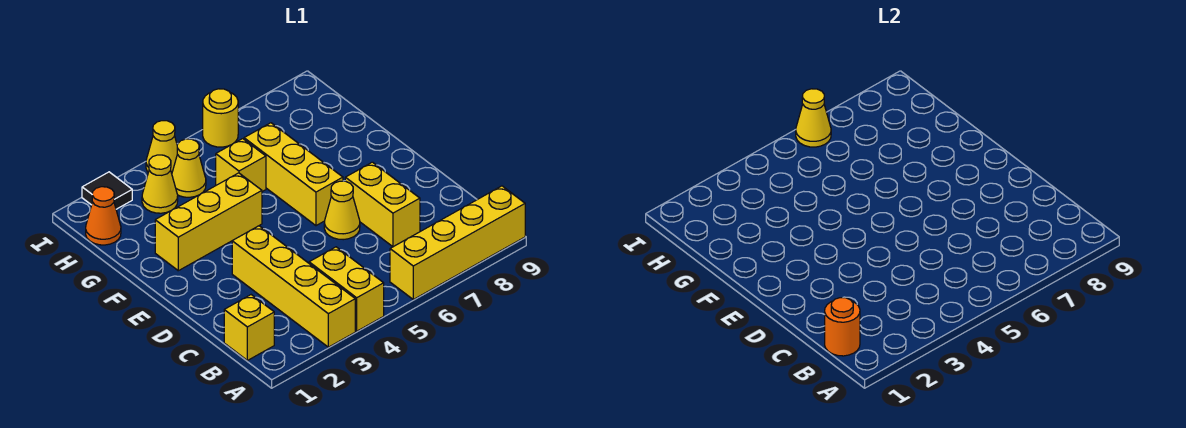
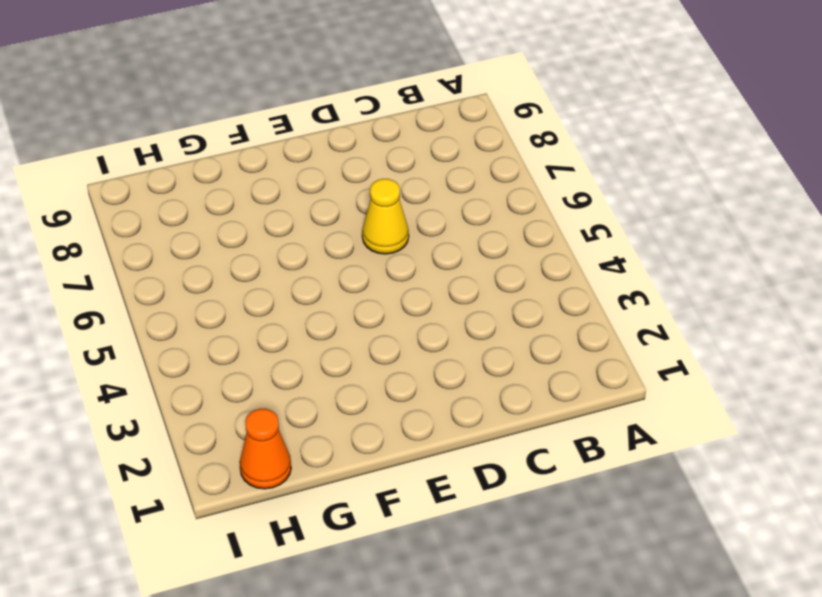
none -> yellow 1x4 brick [232,226,355,347]
none -> yellow 1x2 brick [309,247,384,331]
none -> yellow 1x4 brick [390,186,525,299]

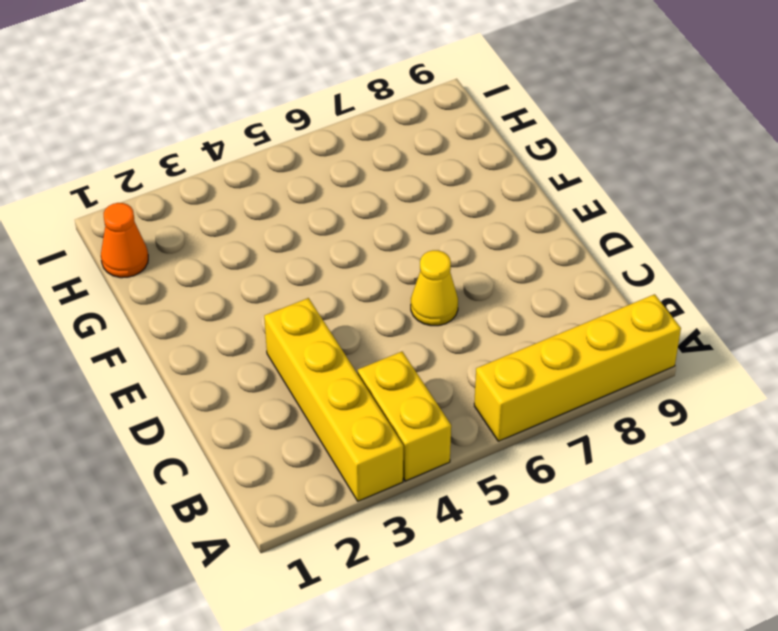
none -> yellow 1x1 brick [224,295,274,360]
none -> yellow 1x2 brick [345,162,420,247]
none -> yellow 1x3 brick [244,123,343,226]

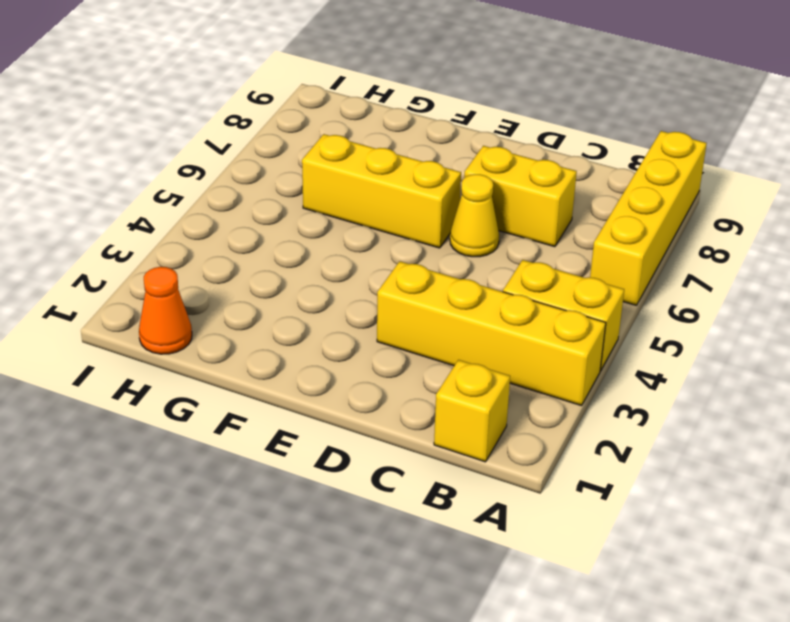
none -> yellow 1x3 brick [155,173,262,271]
none -> yellow 1x1 brick [216,139,266,192]
none -> yellow 1x1 cone [142,155,178,213]

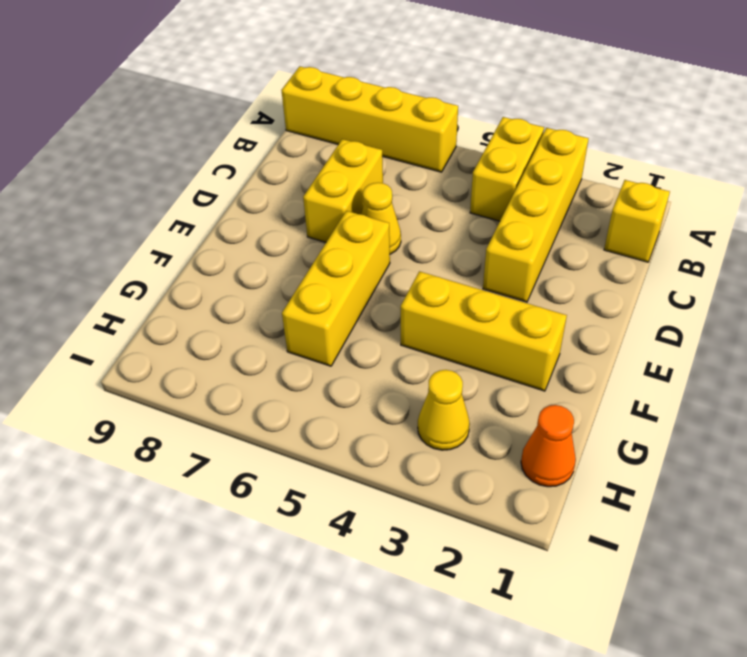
none -> yellow 1x1 brick [216,139,266,192]
none -> yellow 1x1 cone [172,139,206,197]
none -> black 1x1 tile [82,172,132,209]

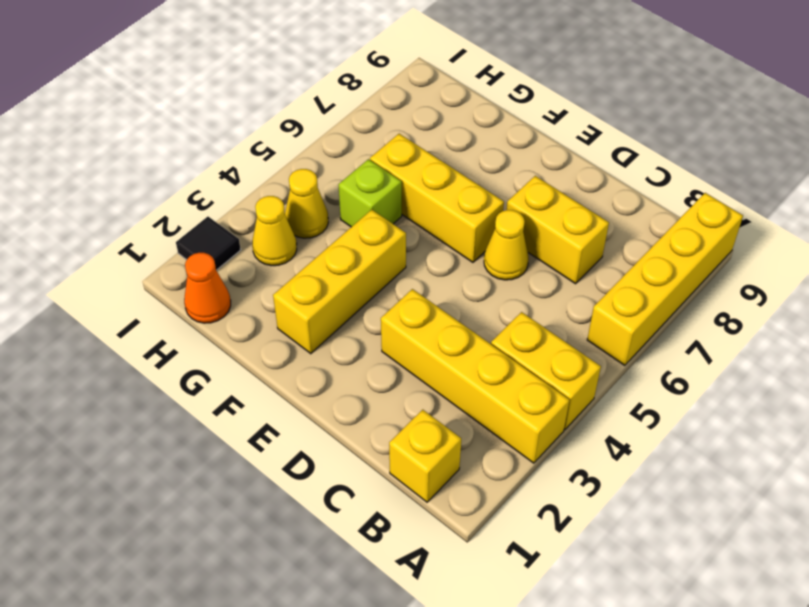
lime 1x1 brick [339,159,402,227] -> yellow 1x1 brick [216,139,266,192]
none -> yellow 1x1 cone [146,121,177,173]
none -> yellow 1x1 round brick [203,89,238,147]
none -> orange 1x1 round brick [825,298,860,356]

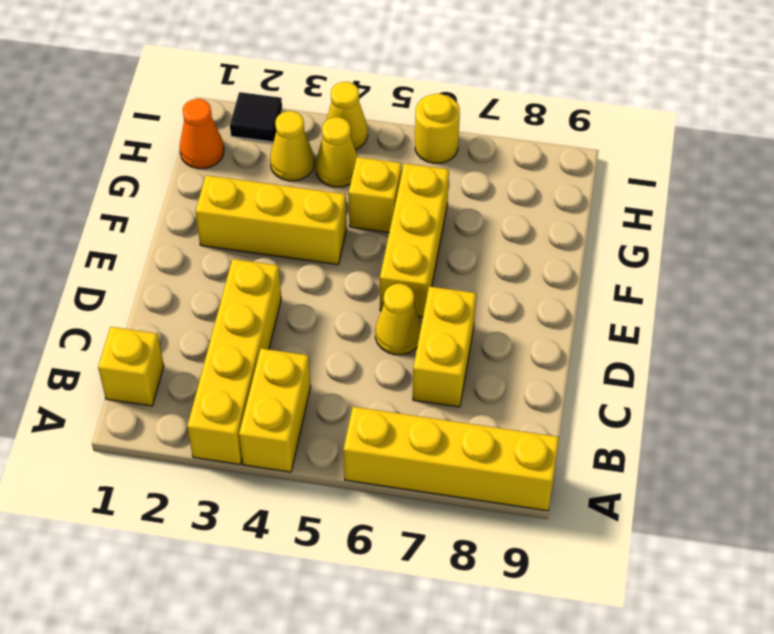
none -> orange 1x1 round brick [825,298,860,356]
none -> yellow 1x1 cone [796,89,831,147]

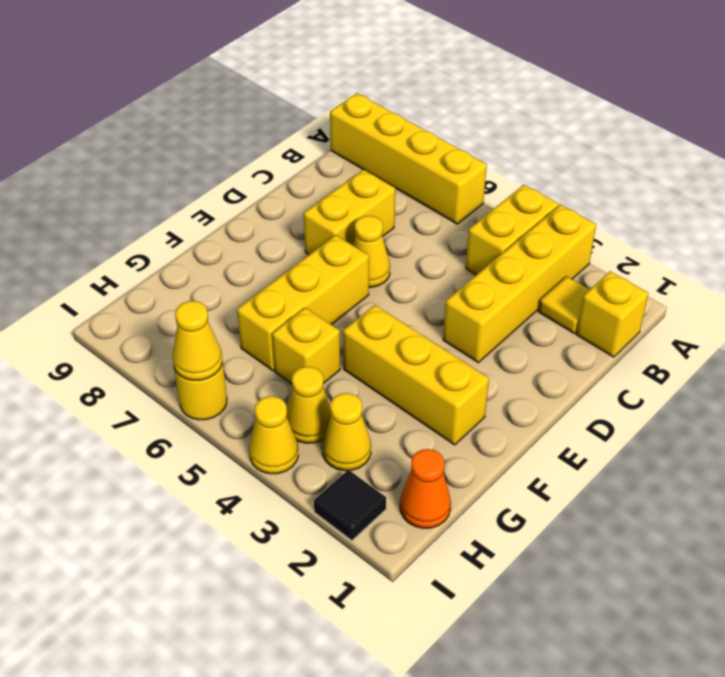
yellow 1x1 tile [538,276,590,334] -> none
none -> orange 1x1 round brick [825,298,860,356]

